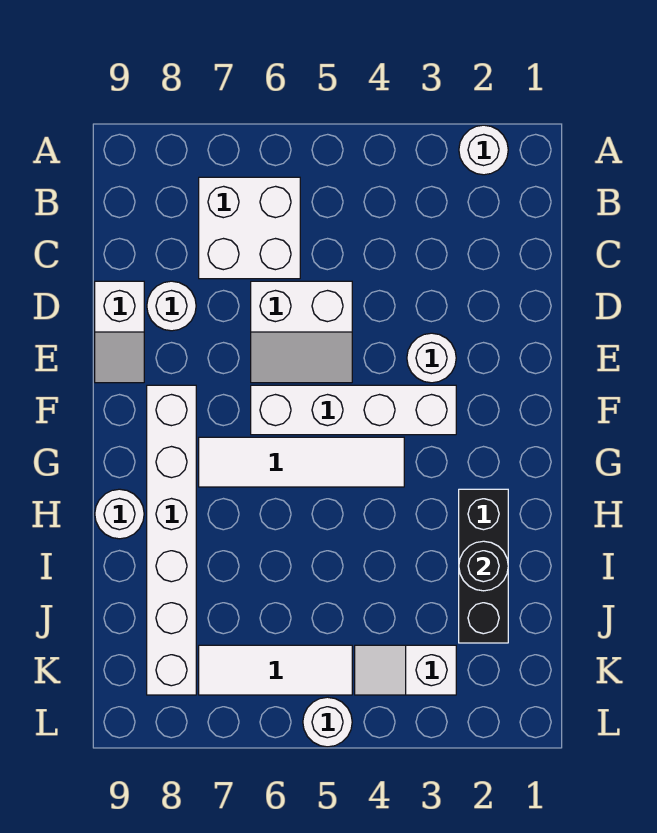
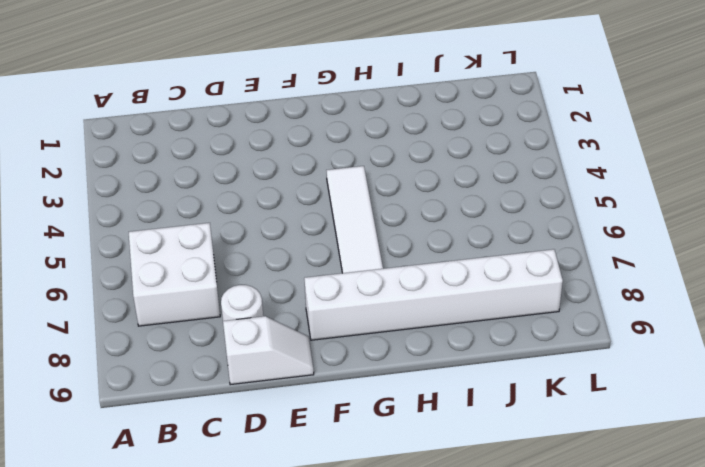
none -> white 1x1 round brick [459,125,508,175]
none -> white 2x2 slope [251,281,352,383]
none -> white 1x1 round brick [407,333,456,383]

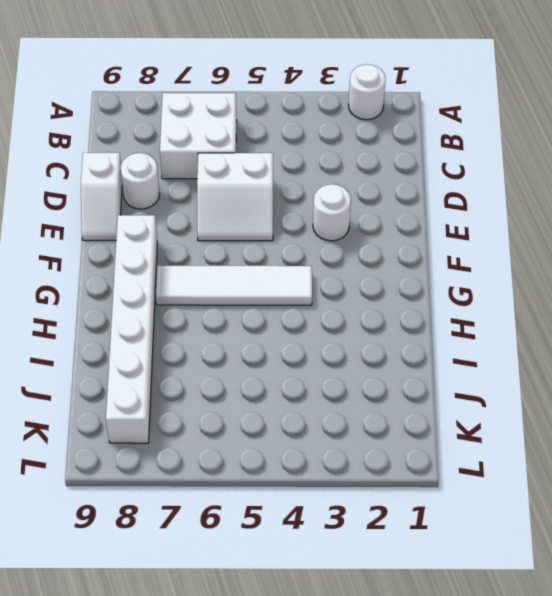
none -> white 1x4 brick [251,385,456,435]
none -> black 1x3 brick [459,489,508,643]
none -> white 1x1 round brick [95,489,144,539]

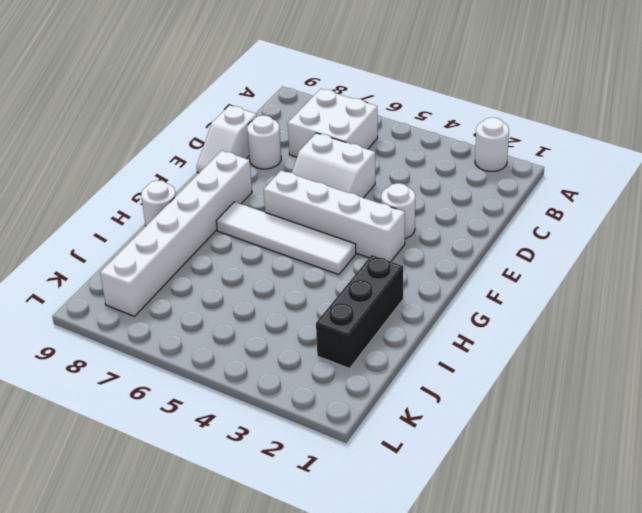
none -> white 1x2 slope [355,645,456,695]
none -> white 1x3 tile [199,645,352,695]
none -> white 1x1 round brick [303,697,352,747]

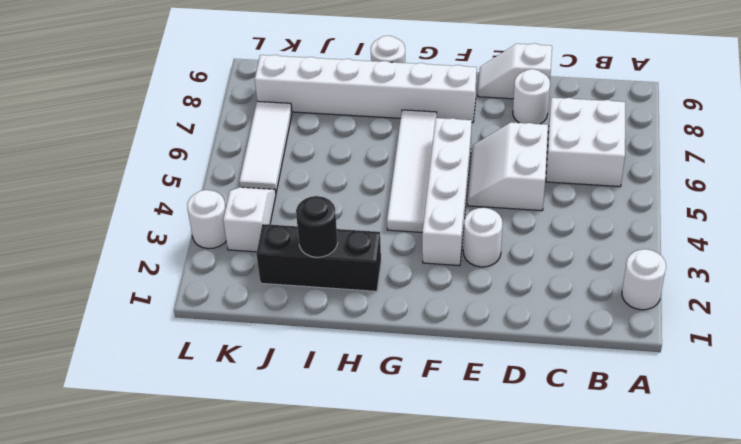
white 1x1 round brick [187,190,226,249] -> white 1x1 round brick moved to [303,697,352,747]

